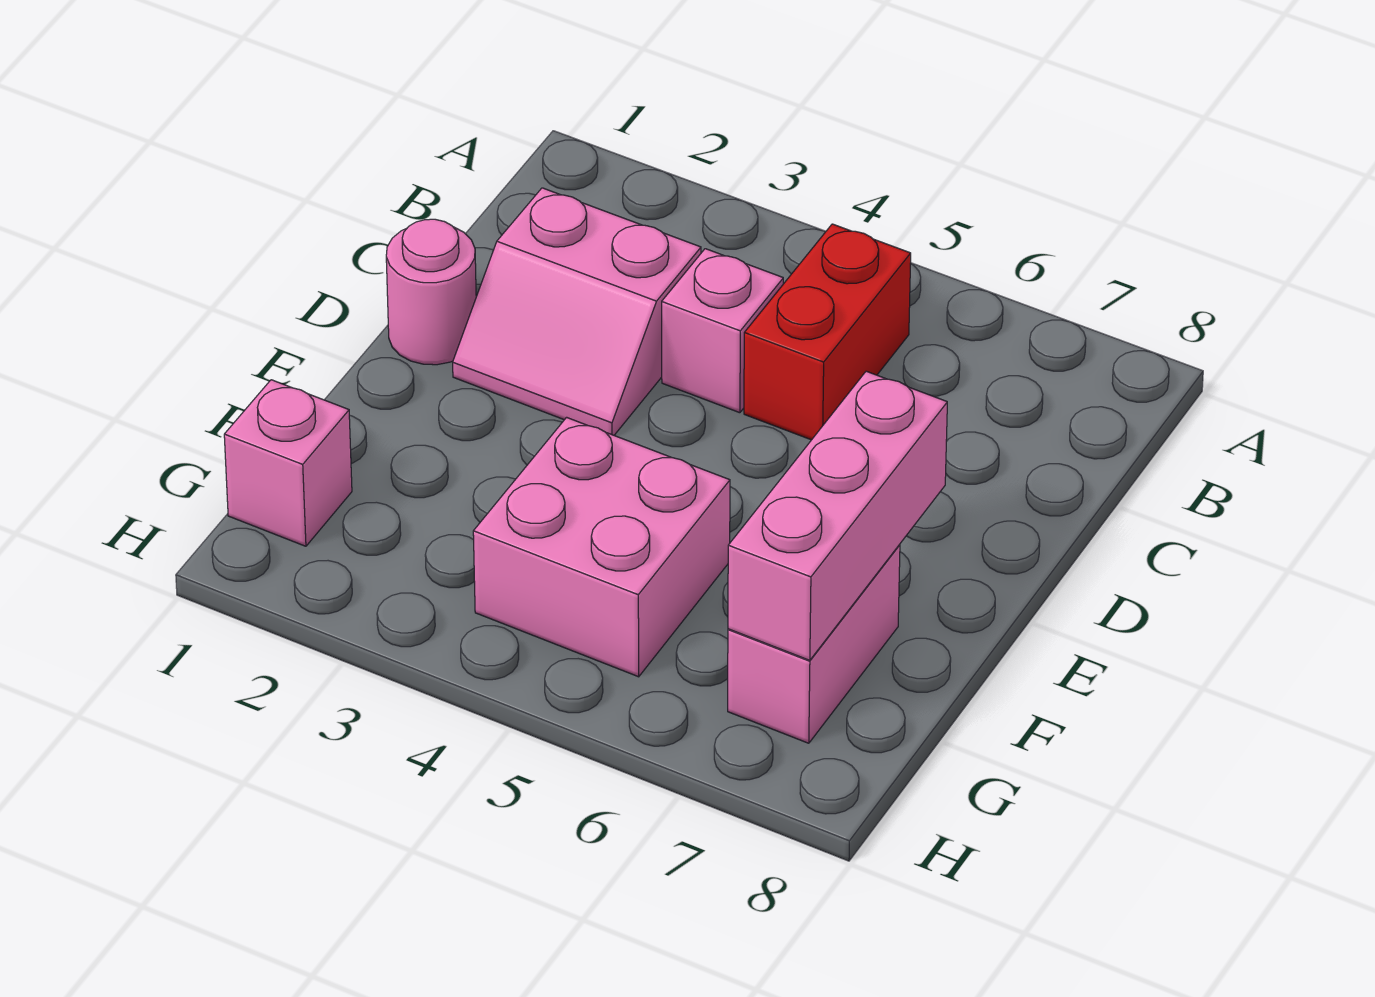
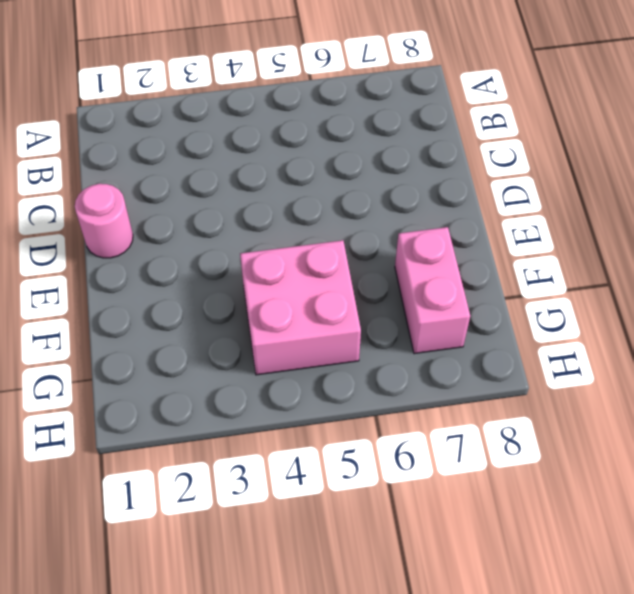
none -> red 1x2 brick [744,224,911,440]
none -> pink 2x2 slope [453,188,701,435]

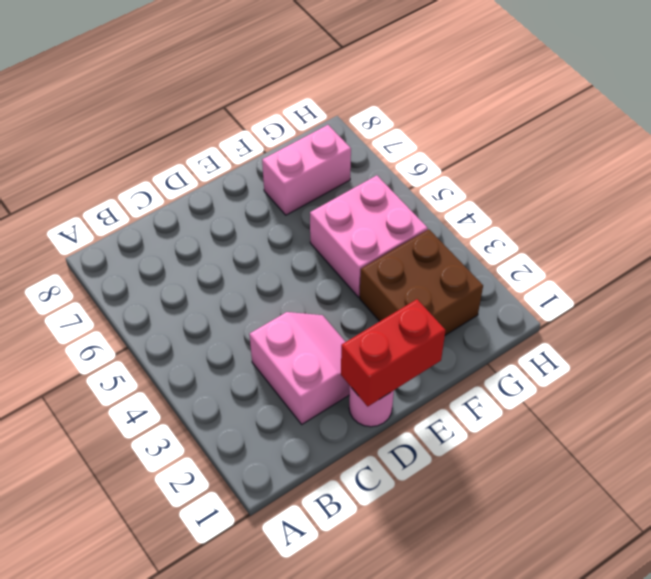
red 1x2 brick [341,299,446,406] -> red 1x2 brick moved to [744,224,911,440]
brown 2x2 brick [360,229,483,335] -> none
none -> pink 1x1 brick [662,249,783,413]
none -> pink 1x1 brick [224,380,352,546]

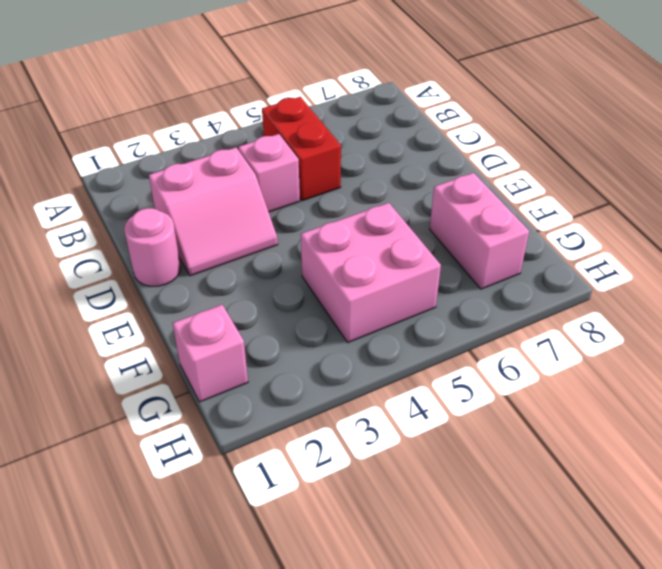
none -> pink 1x3 brick [728,371,947,660]

